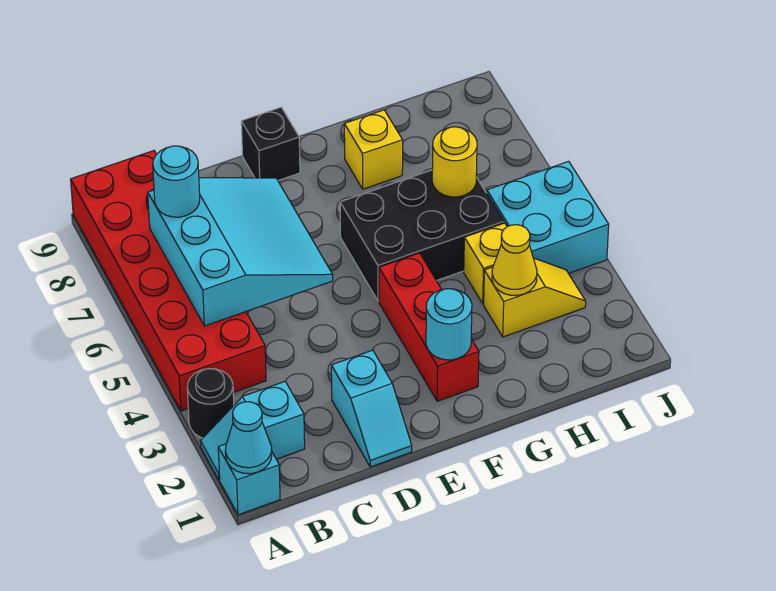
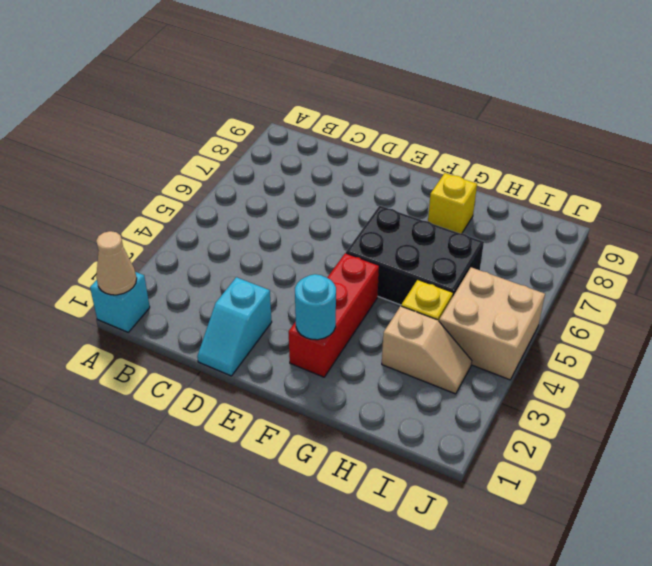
tan 1x1 cone [96,231,137,295] -> cyan 1x1 cone [225,402,272,474]
tan 1x2 slope [382,306,472,394] -> yellow 1x2 slope [484,258,586,337]
tan 2x2 brick [439,267,545,380] -> cyan 2x2 brick [487,161,609,273]
none -> cyan 1x2 slope [200,381,305,480]
none -> black 1x1 round brick [187,369,234,438]
none -> red 2x6 brick [71,151,266,411]

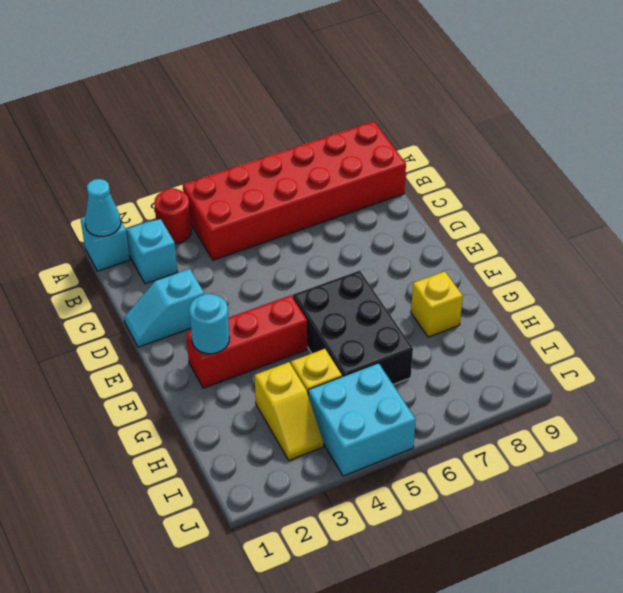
red 1x1 round brick [154,188,192,244] -> black 1x1 round brick [187,369,234,438]
none -> black 1x1 brick [241,107,300,180]
none -> cyan 3x3 slope [148,178,333,326]
none -> yellow 1x1 cone [492,225,537,295]

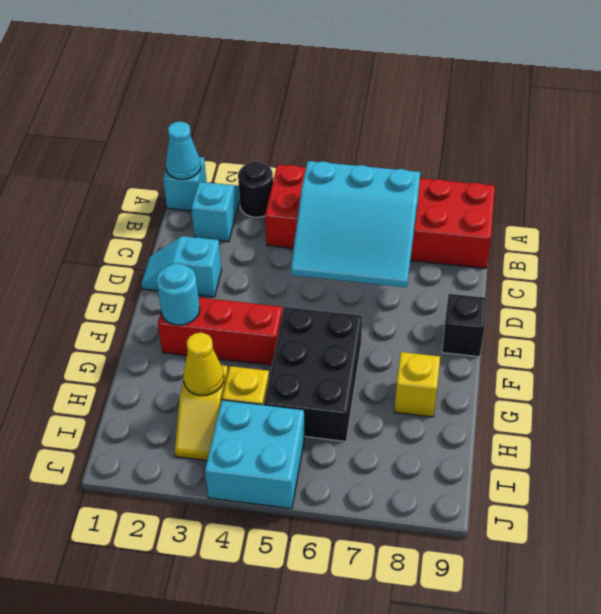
none -> yellow 1x1 round brick [432,127,477,197]
none -> cyan 1x1 round brick [153,146,200,217]

